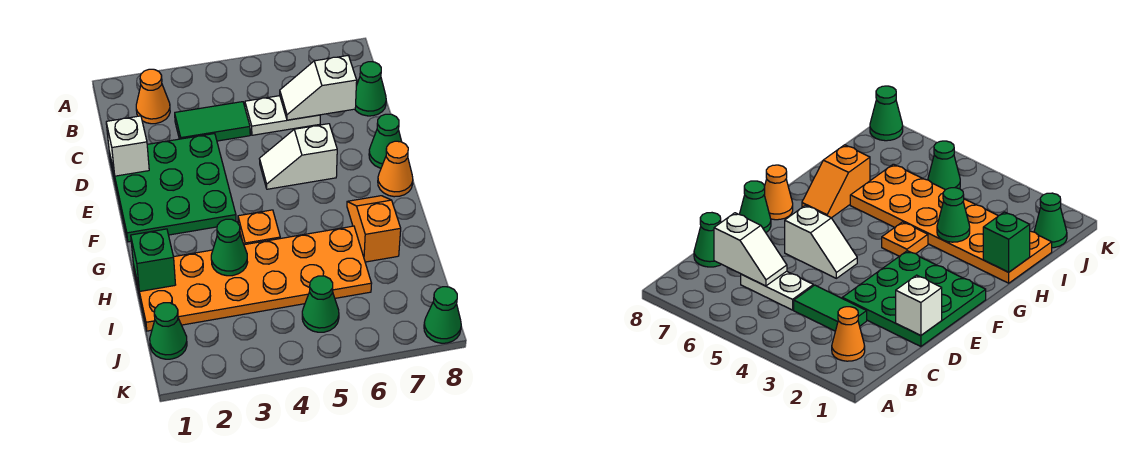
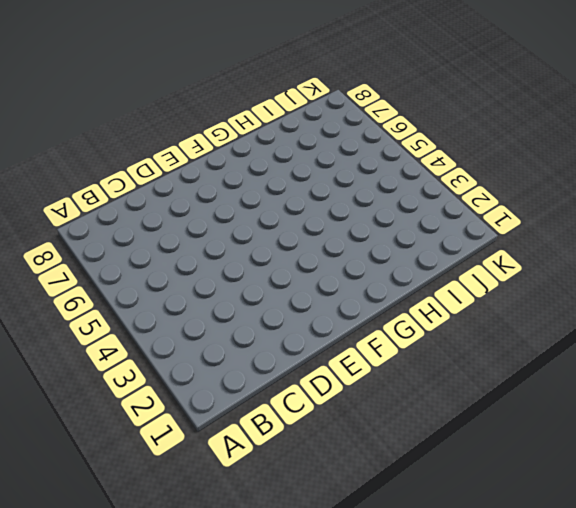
none -> orange 1x1 cone [136,69,170,124]
none -> green 1x2 tile [175,102,250,141]
none -> white 1x2 plate [245,96,320,135]

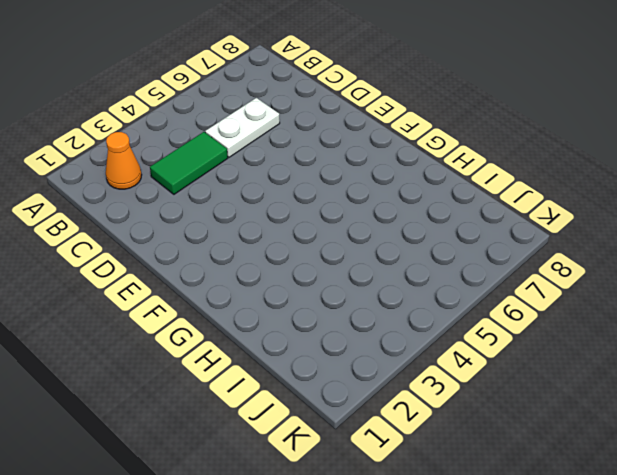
none -> green 1x1 cone [355,62,386,116]
none -> green 3x3 plate [109,134,236,242]
none -> white 1x2 slope [260,124,337,189]

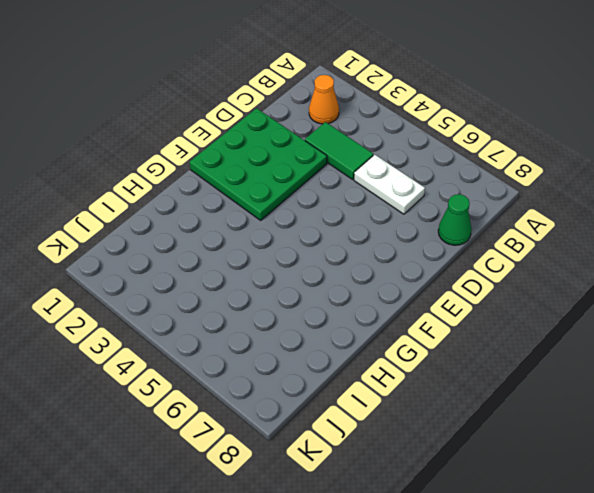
none -> white 1x2 slope [260,124,337,189]
none -> green 1x1 cone [369,114,402,168]
none -> orange 1x1 cone [378,141,413,197]

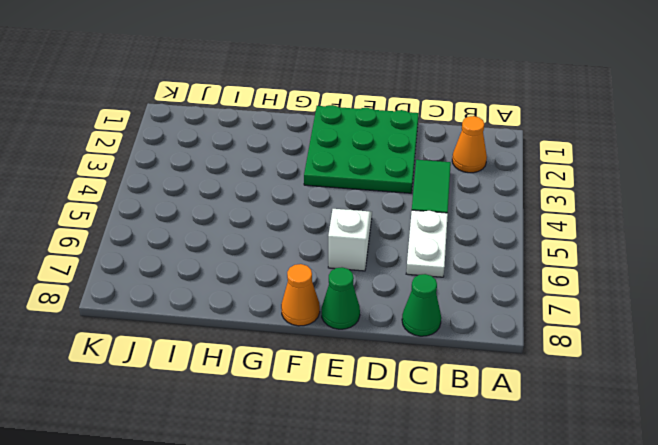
none -> orange 1x1 plate [238,210,280,245]
none -> orange 1x2 slope [347,196,401,262]
none -> orange 2x6 plate [134,226,372,331]

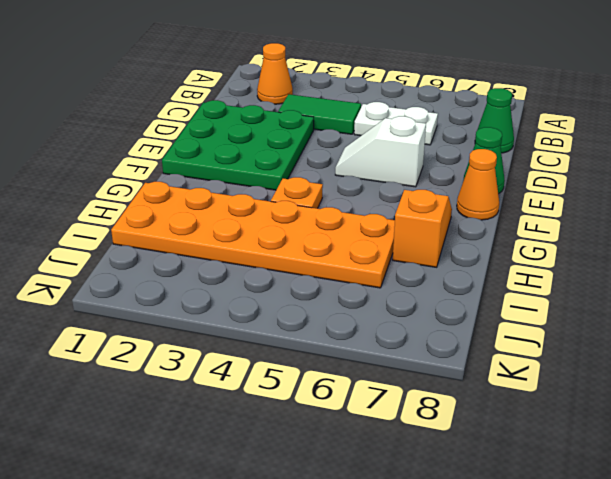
none -> green 1x1 cone [150,303,187,359]
none -> green 1x1 cone [302,276,339,332]
none -> green 1x1 cone [424,287,461,343]

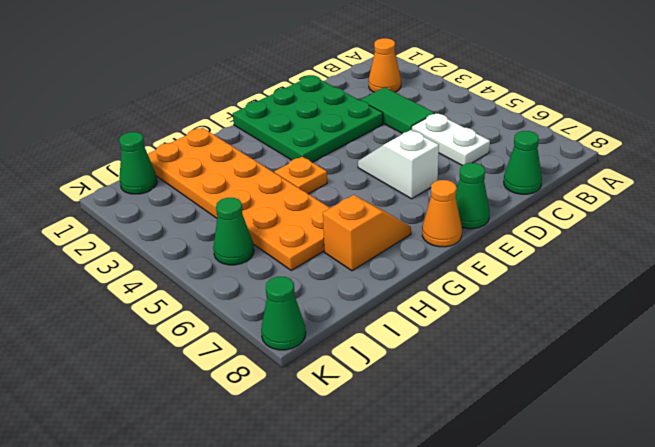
none -> white 1x2 slope [280,56,357,120]
none -> white 1x1 brick [106,116,149,176]
none -> green 1x1 brick [131,229,176,292]

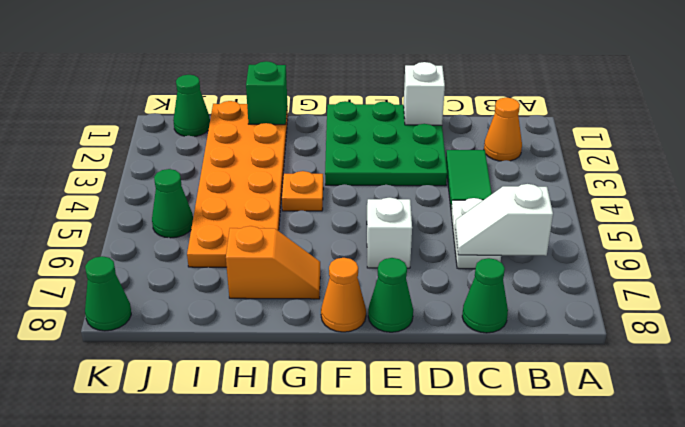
white 1x2 slope [455,184,553,256] -> white 1x2 slope turned to [280,56,357,120]
none -> green 1x1 cone [211,219,248,276]

